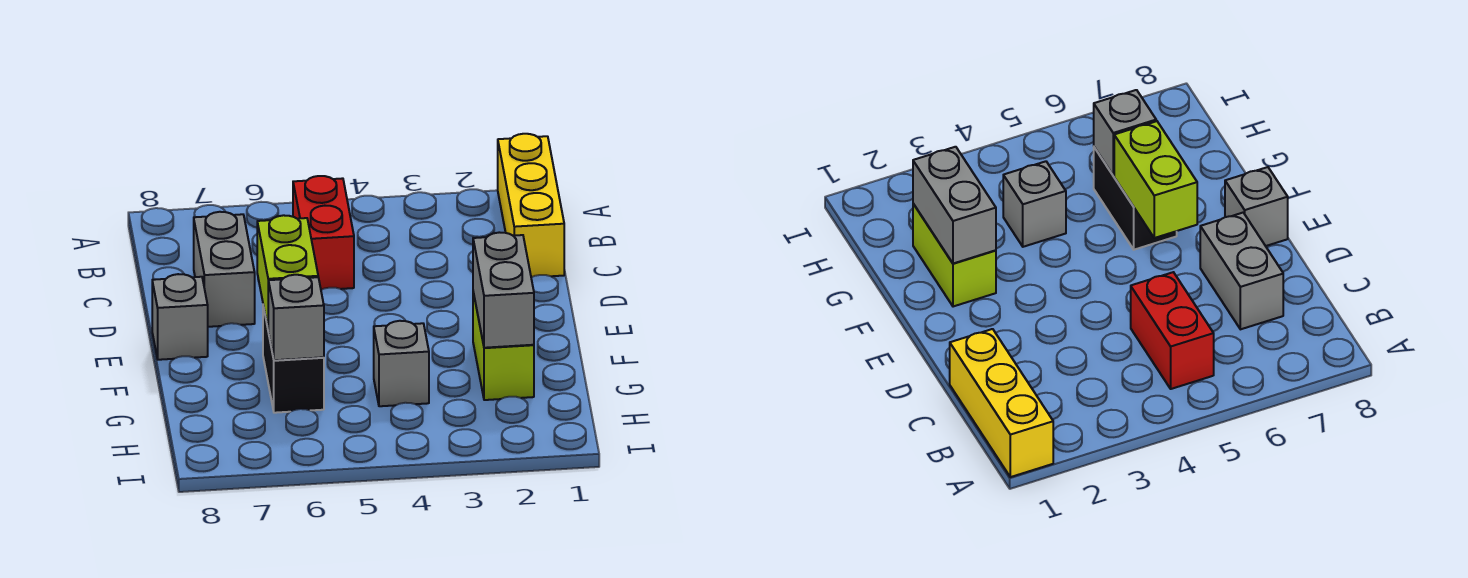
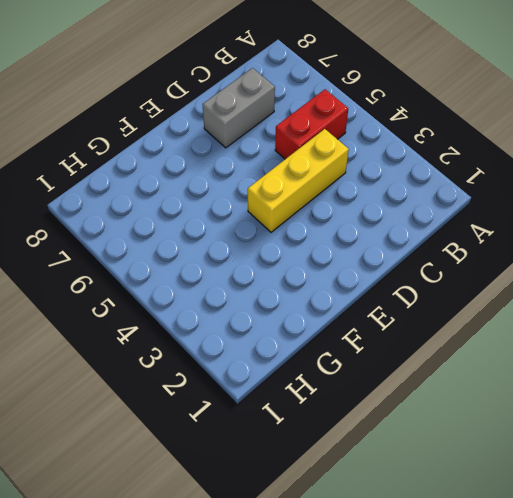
yellow 1x3 brick [248,129,349,232] -> yellow 1x3 brick moved to [498,134,564,277]
none -> grey 1x1 brick [152,274,208,360]
none -> lime 1x2 brick [473,292,534,400]

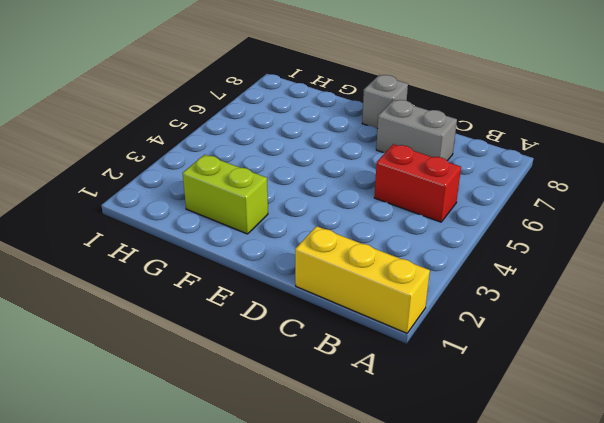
none -> black 1x2 brick [263,306,324,413]
none -> grey 1x1 brick [374,321,429,406]

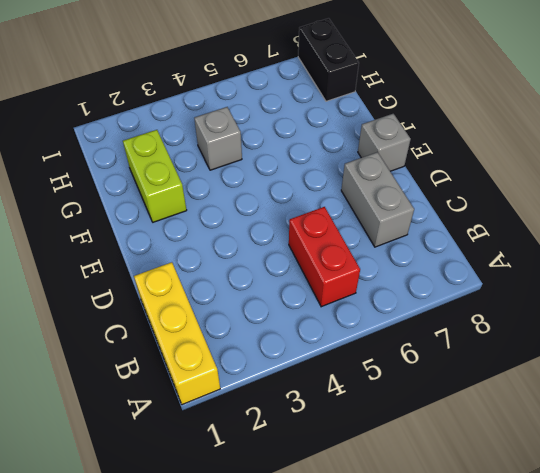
black 1x2 brick [298,18,359,101] -> black 1x2 brick moved to [263,306,324,413]
none -> lime 1x2 brick [257,215,318,327]
none -> grey 1x2 brick [473,232,534,348]

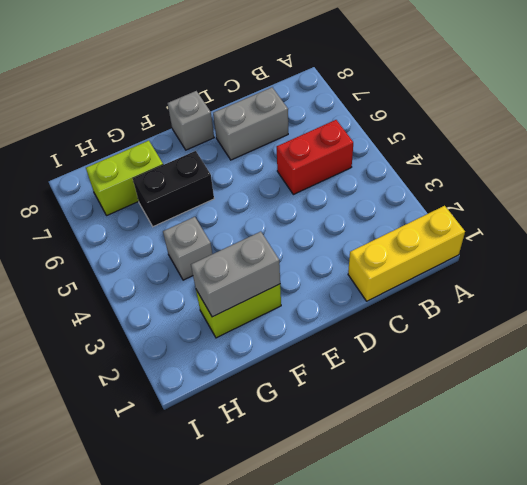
lime 1x2 brick [86,141,163,216] -> lime 1x2 brick moved to [257,215,318,327]
none -> grey 1x1 brick [268,275,324,360]

